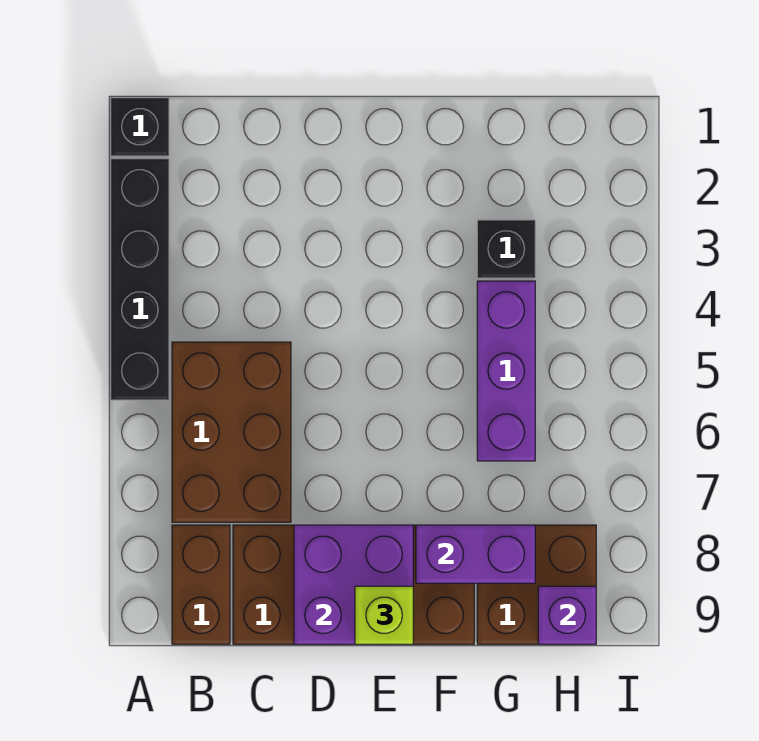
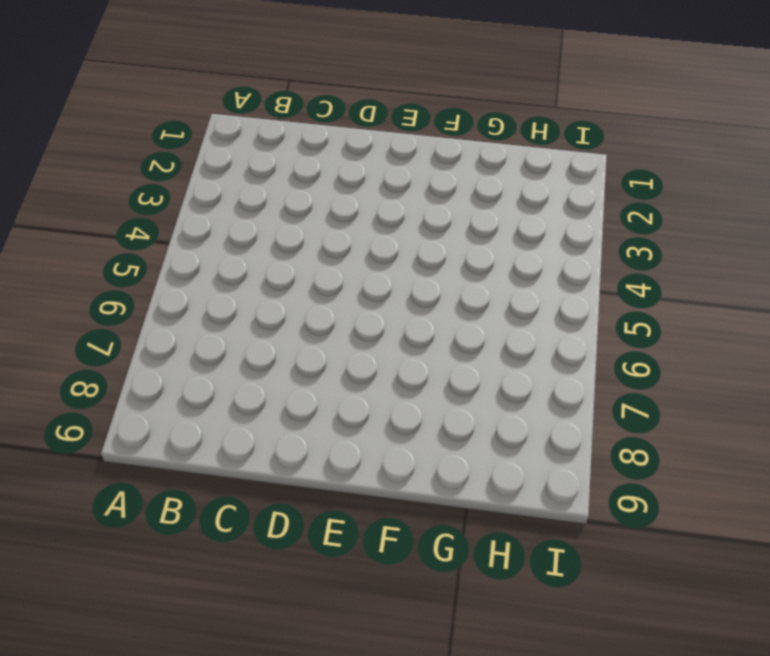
none -> black 1x1 brick [111,98,169,156]
none -> black 1x4 brick [111,159,169,400]
none -> brown 2x3 brick [172,342,291,522]

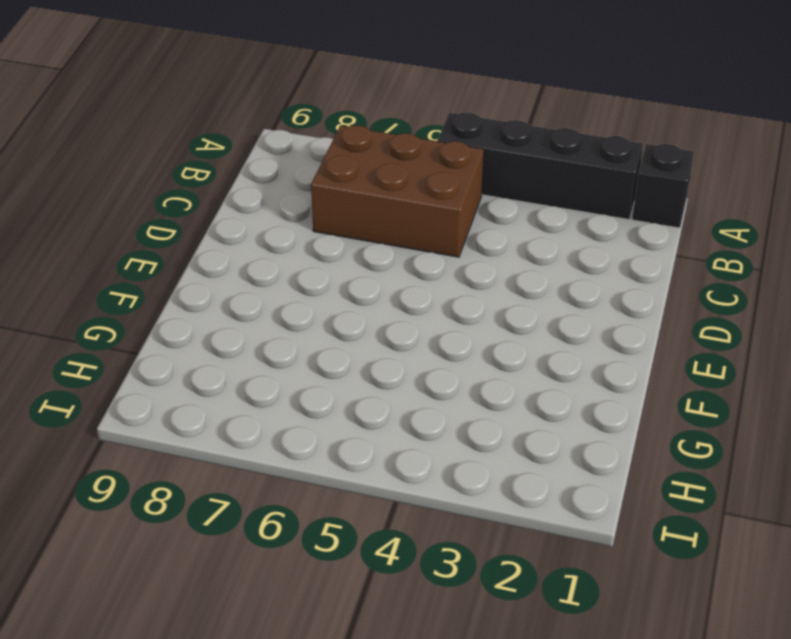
none -> brown 1x2 brick [172,525,230,644]
none -> brown 2x4 brick [233,525,474,644]
none -> black 1x1 brick [477,220,535,278]

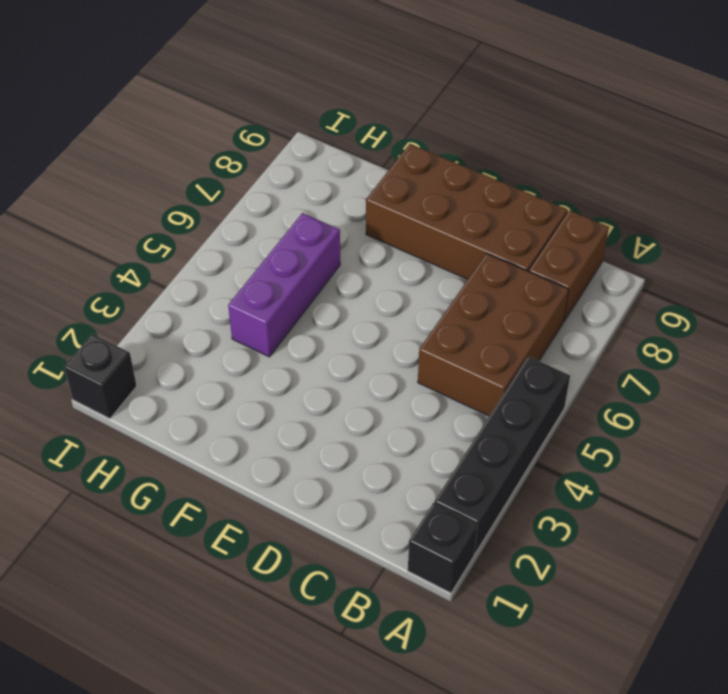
black 1x1 brick [64,334,137,419] -> black 1x1 brick moved to [477,220,535,278]
none -> brown 2x2 brick [477,525,596,644]
none -> purple 2x2 brick [294,525,413,644]
none -> purple 1x2 brick [416,525,535,583]

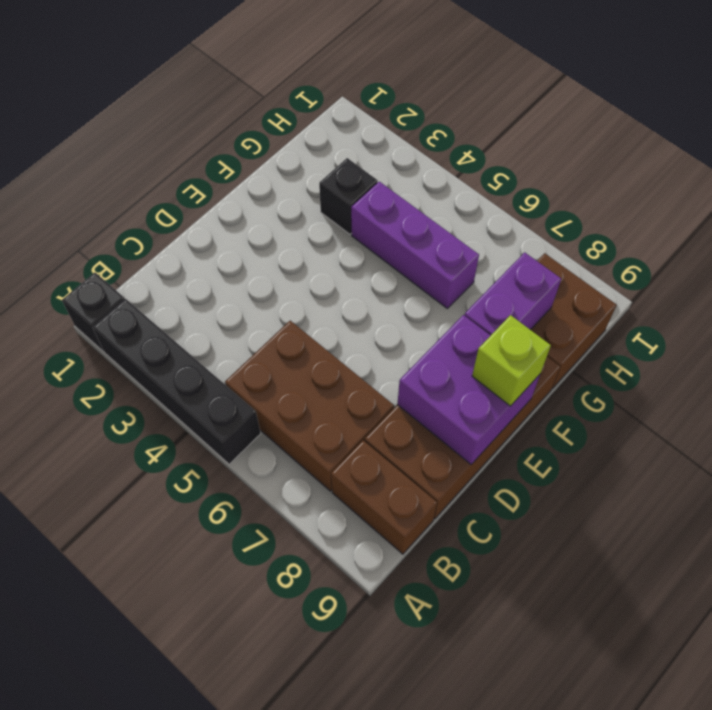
none -> purple 1x1 brick [538,586,596,644]

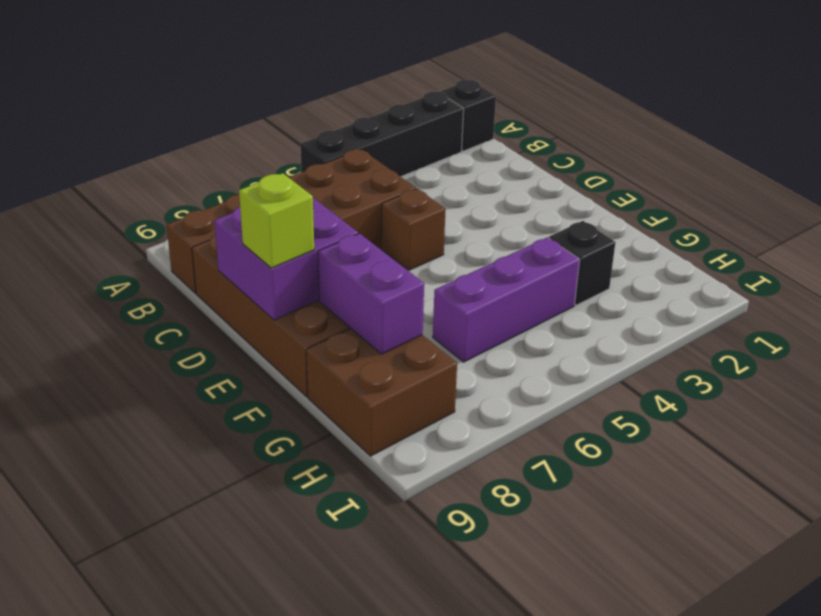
brown 1x1 brick [381,189,446,270] -> none
none -> purple 1x1 brick [538,586,596,644]

